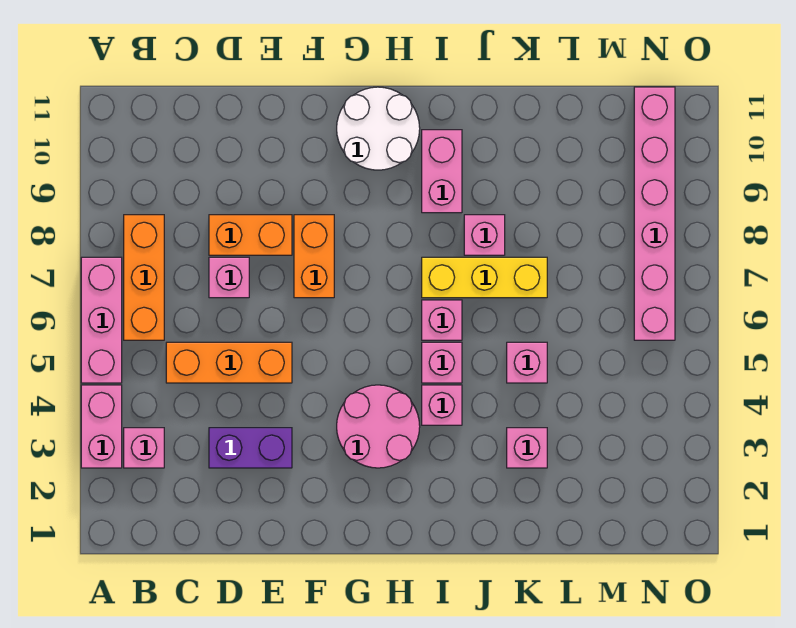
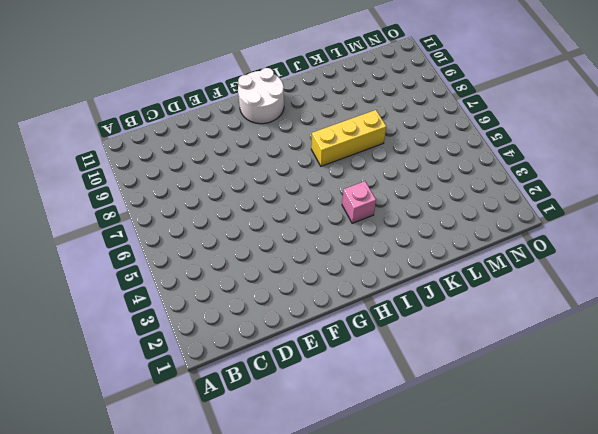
none -> pink 1x2 brick [81,385,122,468]
none -> pink 1x3 brick [81,257,122,383]
none -> pink 1x1 brick [124,428,164,468]

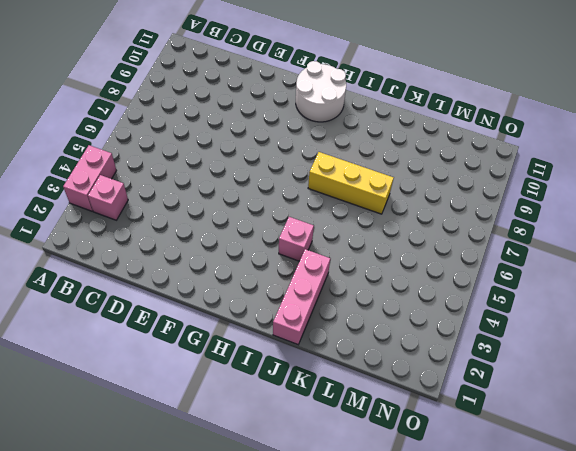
pink 1x3 brick [273,249,330,345] -> pink 1x3 brick moved to [81,257,122,383]
none -> orange 1x3 brick [124,215,164,340]
none -> orange 1x3 brick [166,342,292,383]
none -> purple 1x2 brick [209,428,292,468]

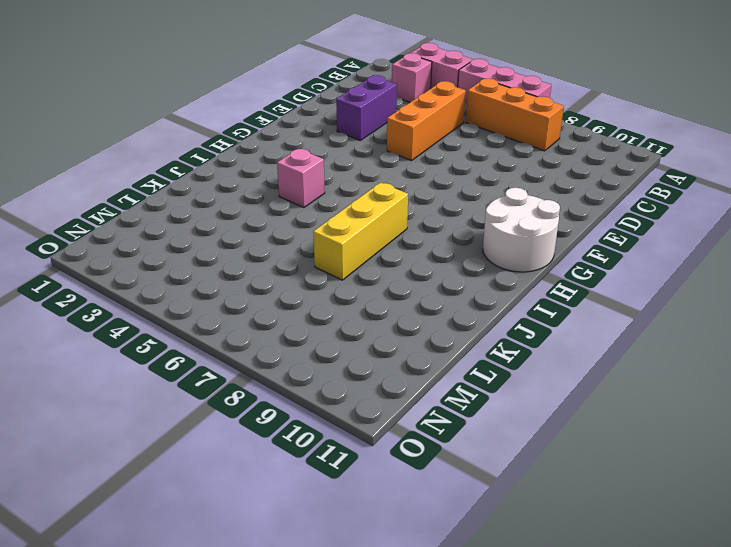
none -> pink 1x1 brick [209,257,249,298]
none -> orange 1x2 brick [209,215,292,255]
none -> orange 1x2 brick [294,215,334,298]

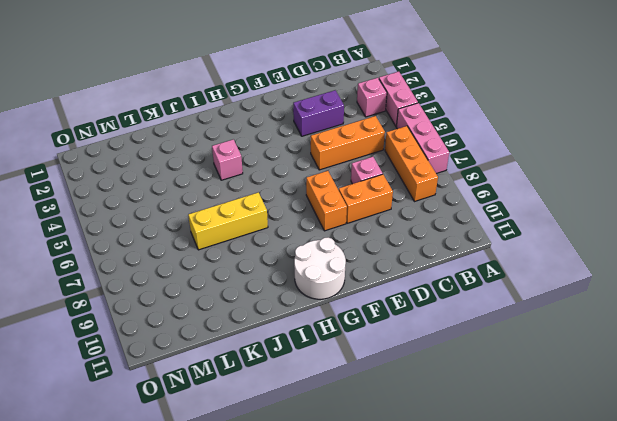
none -> pink 2x2 round brick [337,385,420,468]
none -> pink 1x1 brick [422,342,462,383]
none -> pink 1x1 brick [422,300,462,340]

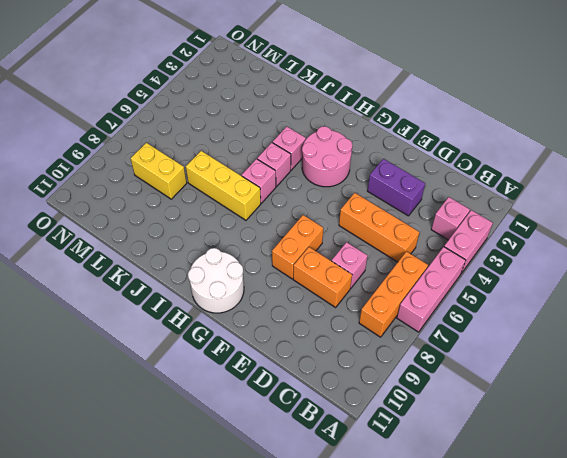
yellow 1x2 brick [131,143,187,199] -> none
none -> pink 1x2 brick [422,130,462,213]
none -> pink 1x1 brick [464,215,505,255]
none -> pink 1x1 brick [507,428,547,468]

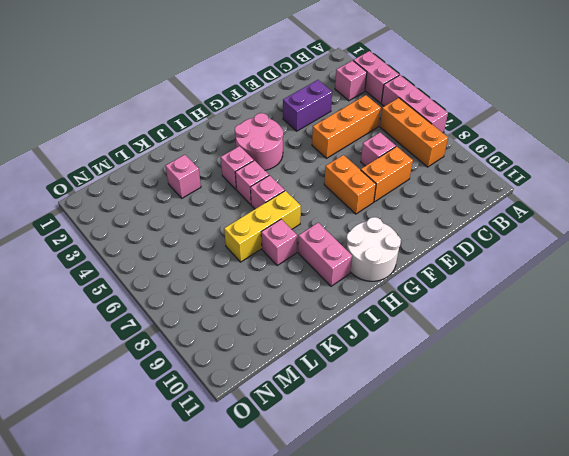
none -> pink 1x1 brick [507,342,547,383]
none -> pink 1x6 brick [634,87,675,340]

